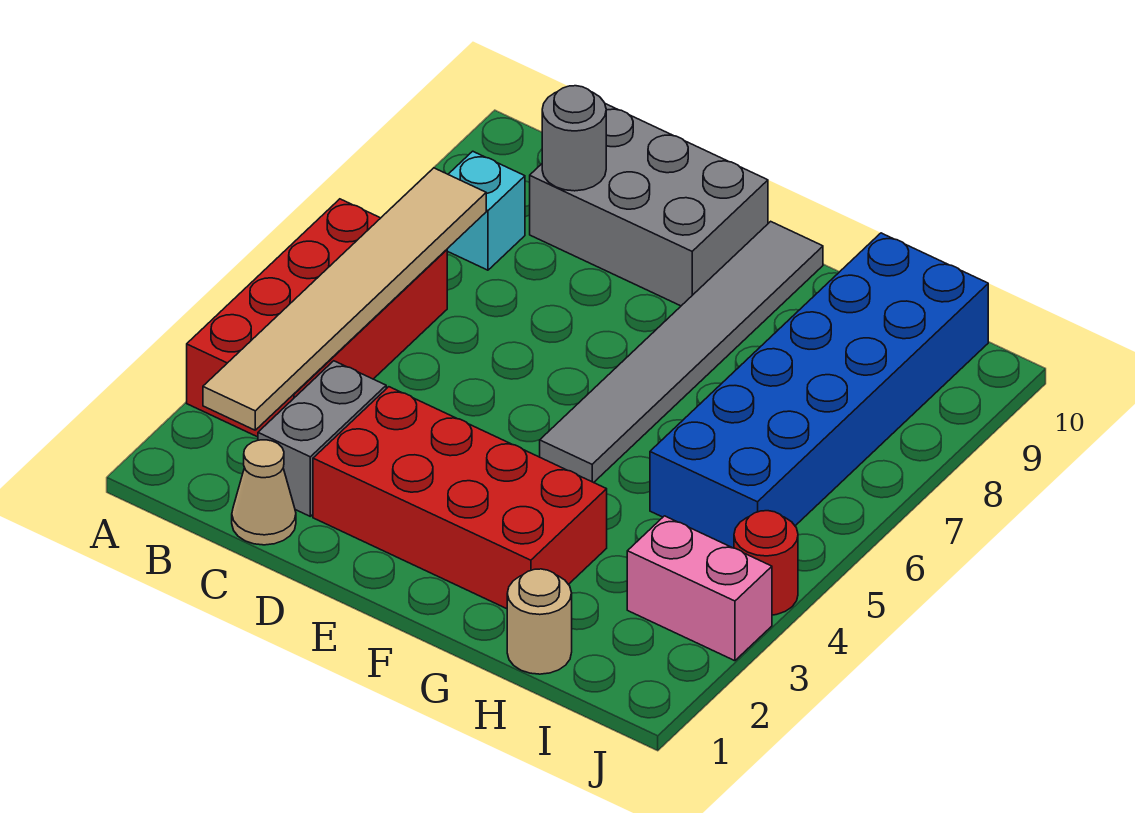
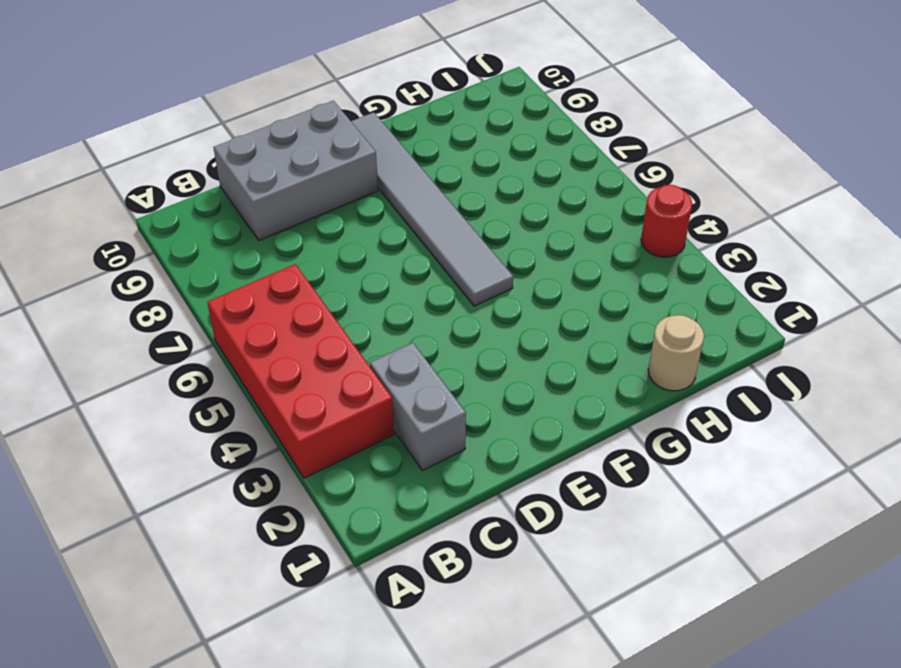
none -> cyan 1x1 brick [447,151,525,270]
none -> tan 1x1 cone [232,440,296,545]
none -> red 2x4 brick [313,387,607,609]

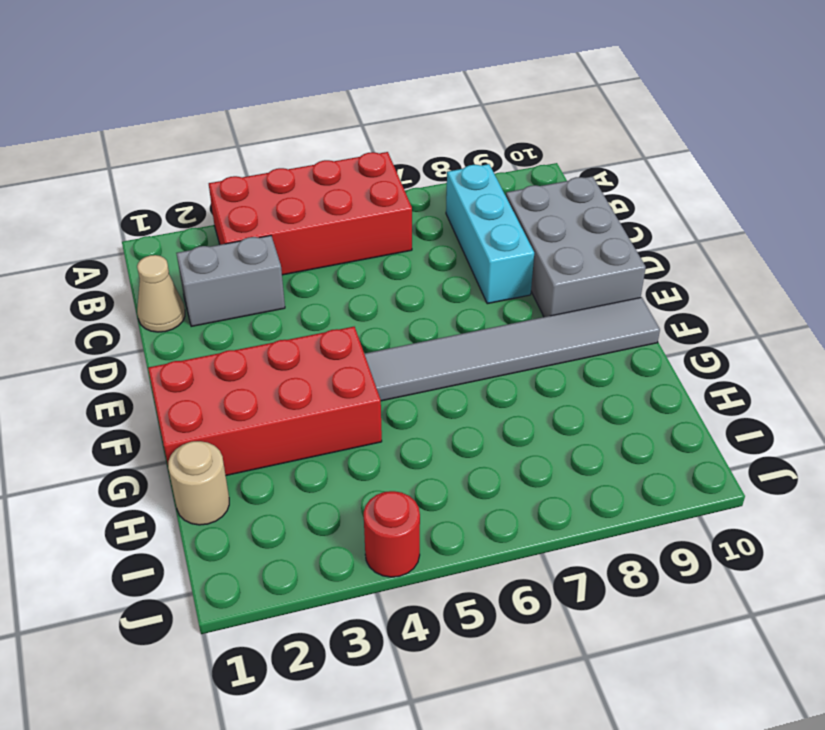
cyan 1x3 brick [446,164,534,304] -> cyan 1x1 brick [447,151,525,270]
red 2x4 brick [148,327,382,475] -> red 2x4 brick turned to [313,387,607,609]
none -> blue 2x6 brick [650,233,988,548]
none -> pink 1x2 brick [627,516,772,661]
none -> tan 1x6 tile [203,168,486,430]

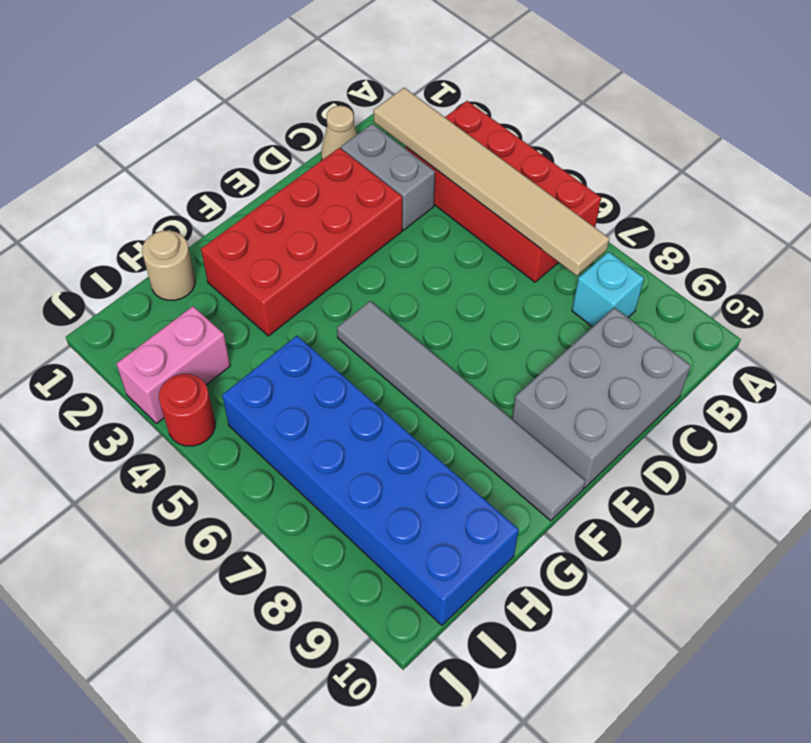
none -> grey 1x1 round brick [542,86,606,191]

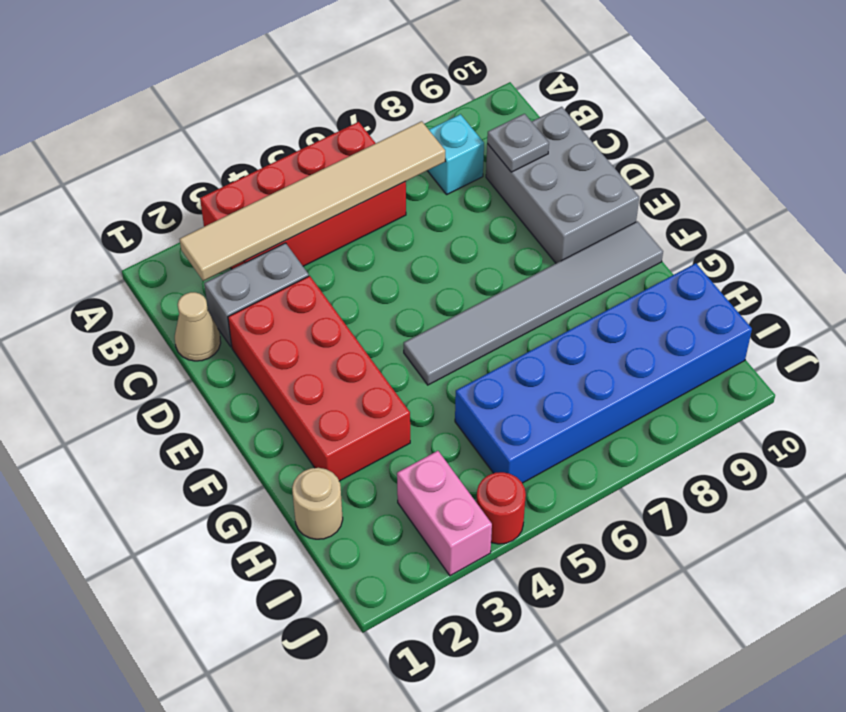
grey 1x1 plate [487,114,549,172] -> grey 1x1 round brick [542,86,606,191]

